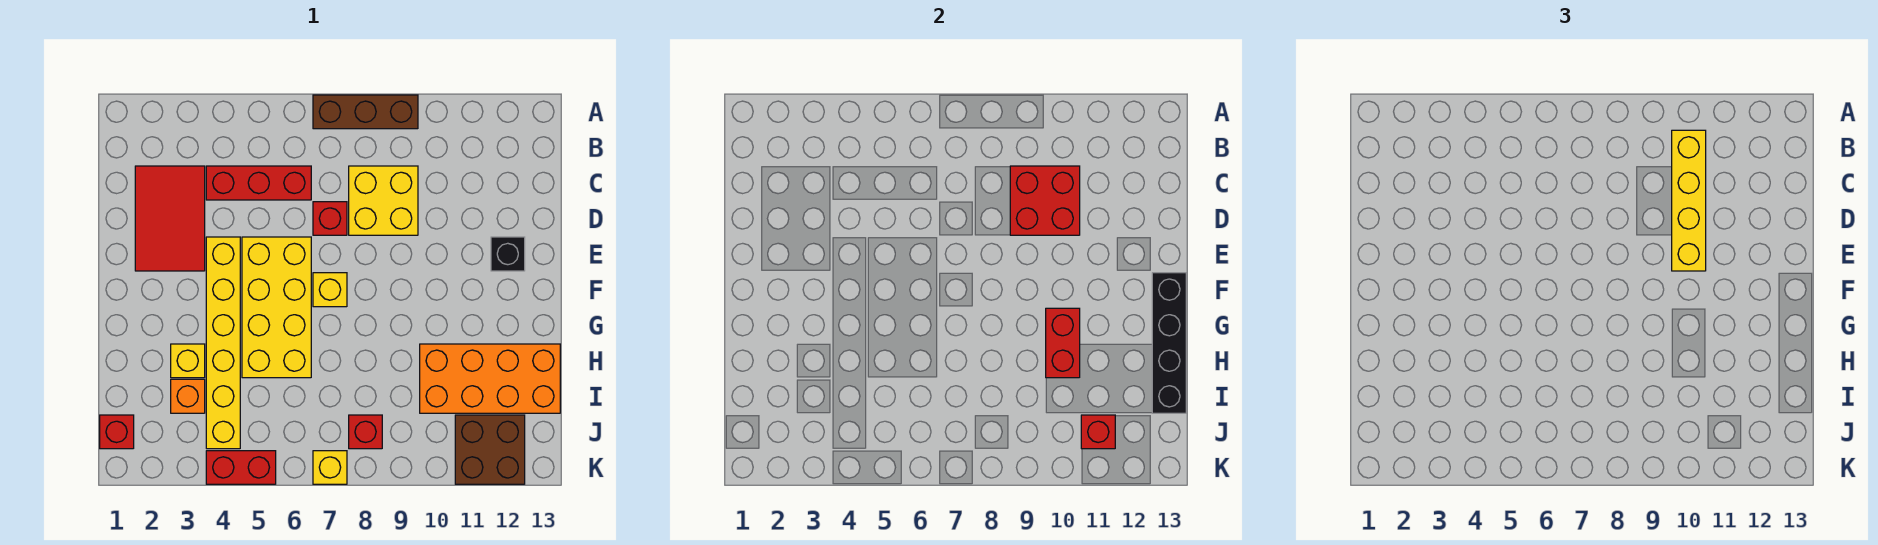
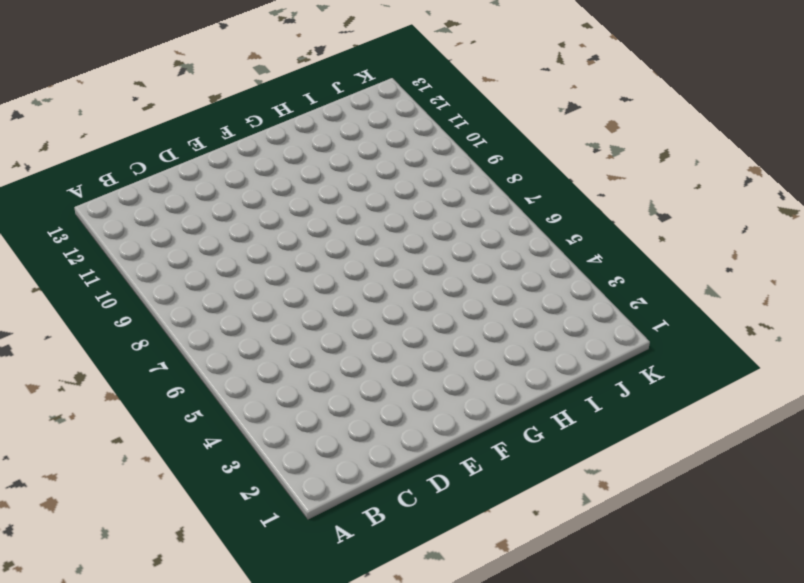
none -> brown 1x3 brick [313,95,418,129]
none -> red 2x3 tile [135,166,205,271]
none -> red 1x3 brick [206,166,311,200]

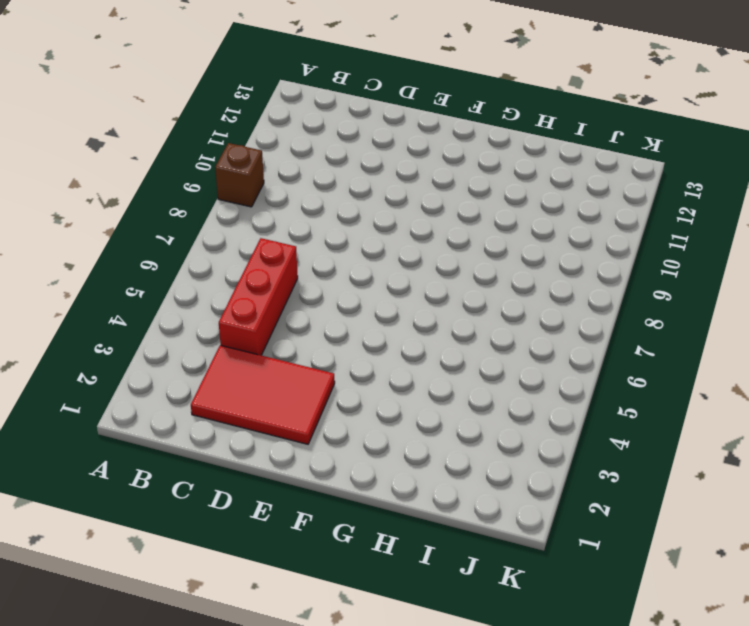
brown 1x1 brick [215,143,264,207] -> brown 1x3 brick [313,95,418,129]
none -> yellow 2x2 brick [349,166,418,235]
none -> red 1x1 brick [313,202,347,235]
none -> yellow 1x6 brick [206,237,240,449]

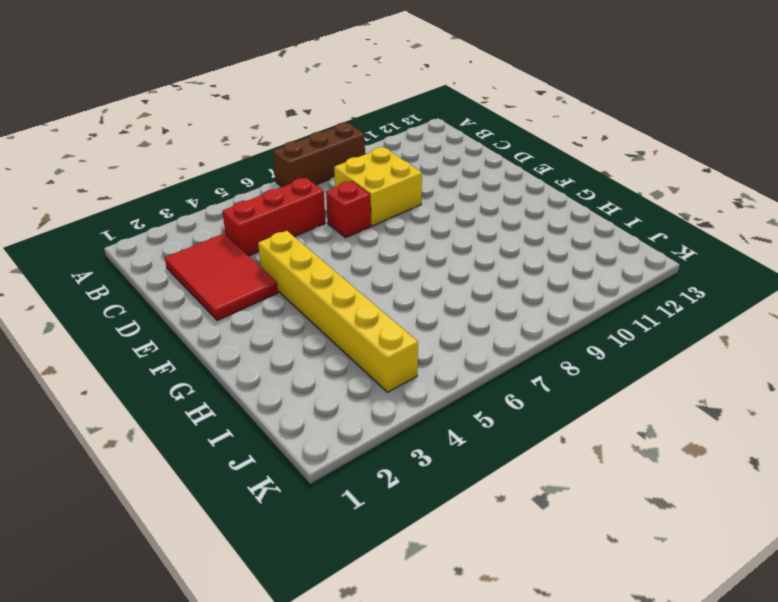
none -> yellow 2x4 brick [242,237,311,378]
none -> black 1x1 brick [491,237,525,271]
none -> yellow 1x1 brick [313,273,347,307]

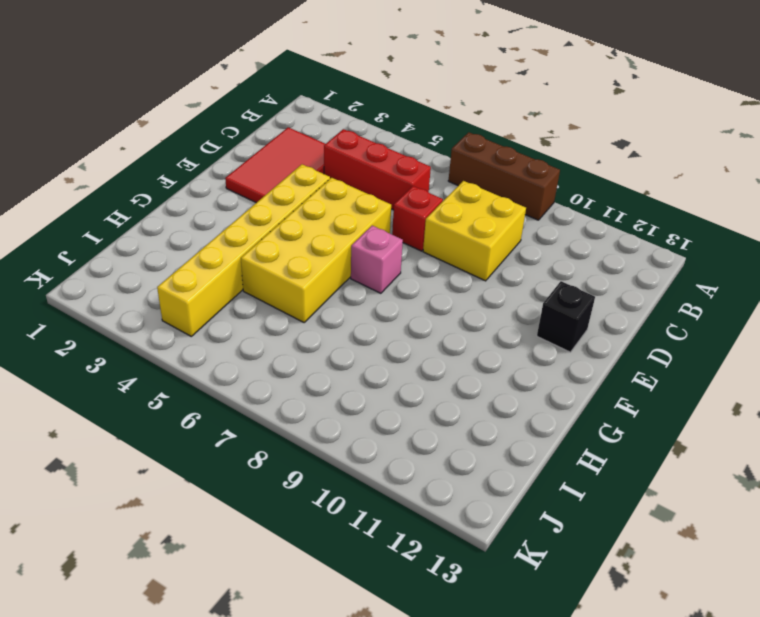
pink 1x1 brick [351,226,403,293] -> yellow 1x1 brick [313,273,347,307]
none -> yellow 1x1 brick [171,344,205,378]
none -> orange 2x4 brick [420,344,560,413]
none -> orange 1x1 brick [171,379,205,413]

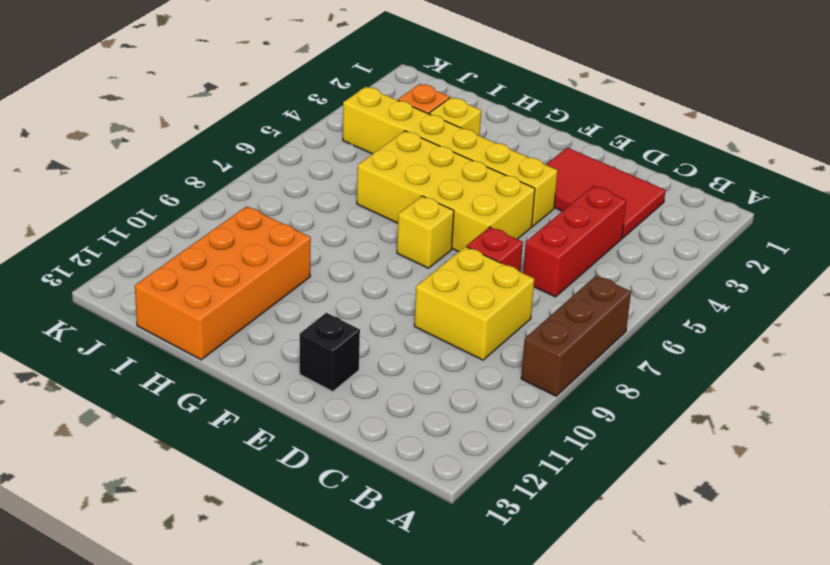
none -> red 1x1 brick [100,415,134,449]
none -> red 1x1 brick [349,415,382,449]
none -> brown 2x2 brick [455,415,525,484]

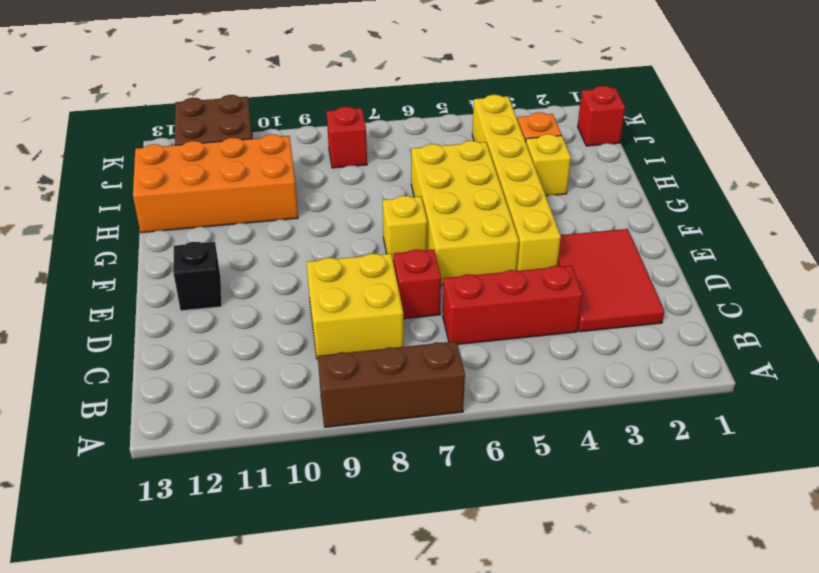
none -> red 1x2 brick [206,451,276,484]
none -> yellow 1x1 brick [313,451,347,484]
none -> red 2x2 brick [1010,166,1080,235]

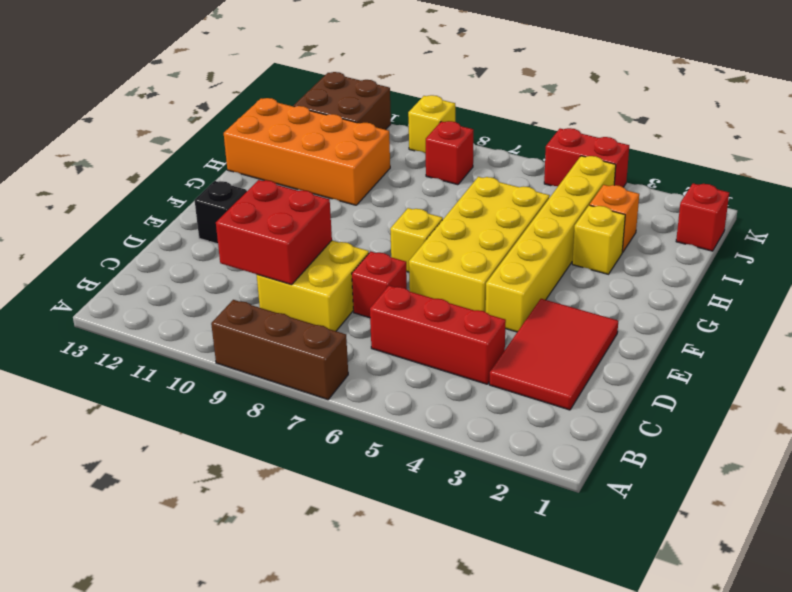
yellow 1x1 brick [408,95,455,154] -> yellow 1x1 brick moved to [313,451,347,484]
none -> black 1x4 brick [1152,273,1186,413]
none -> red 1x2 brick [1046,308,1080,378]
none -> red 1x1 brick [1081,415,1115,449]

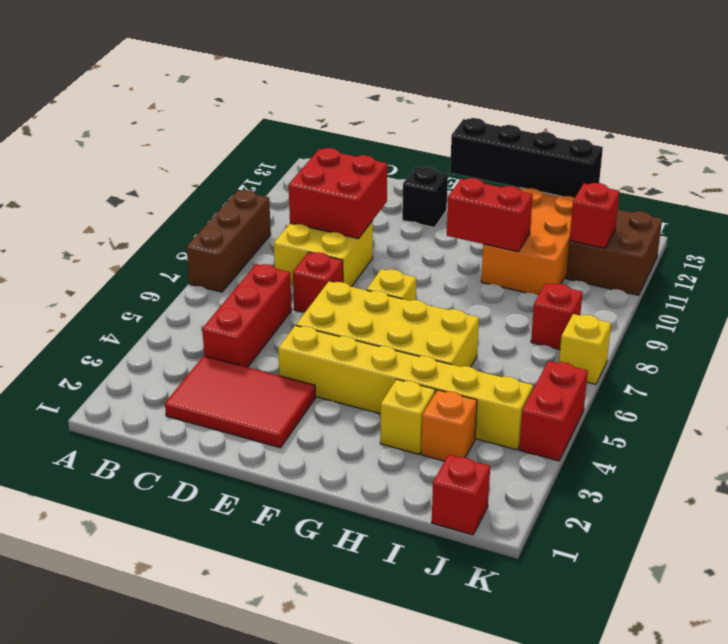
none -> yellow 1x4 brick [1672,130,1706,271]

